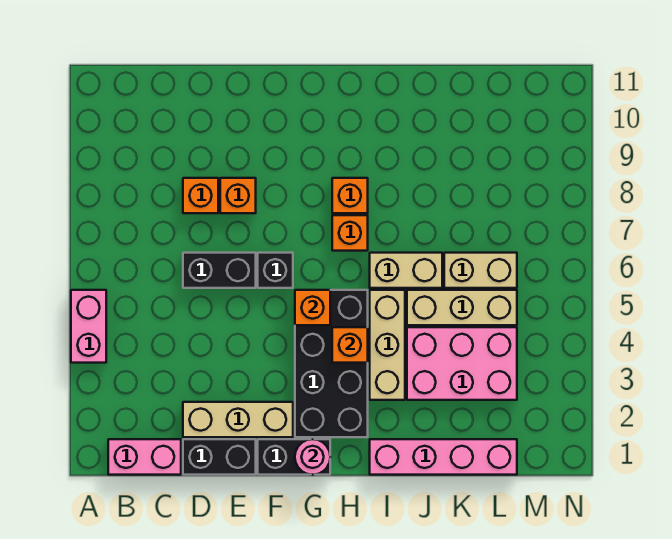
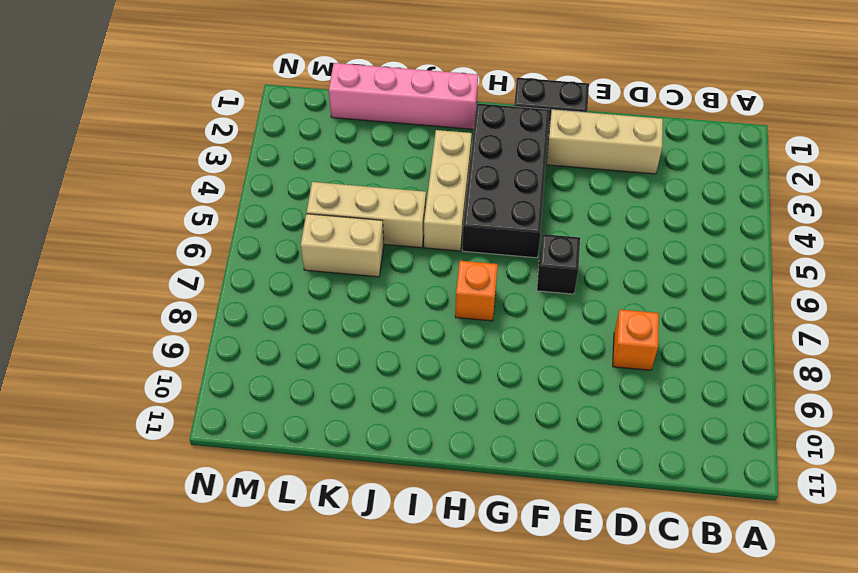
none -> pink 1x2 brick [71,290,106,363]
none -> pink 1x2 brick [108,439,181,475]
none -> black 1x2 brick [183,439,256,475]

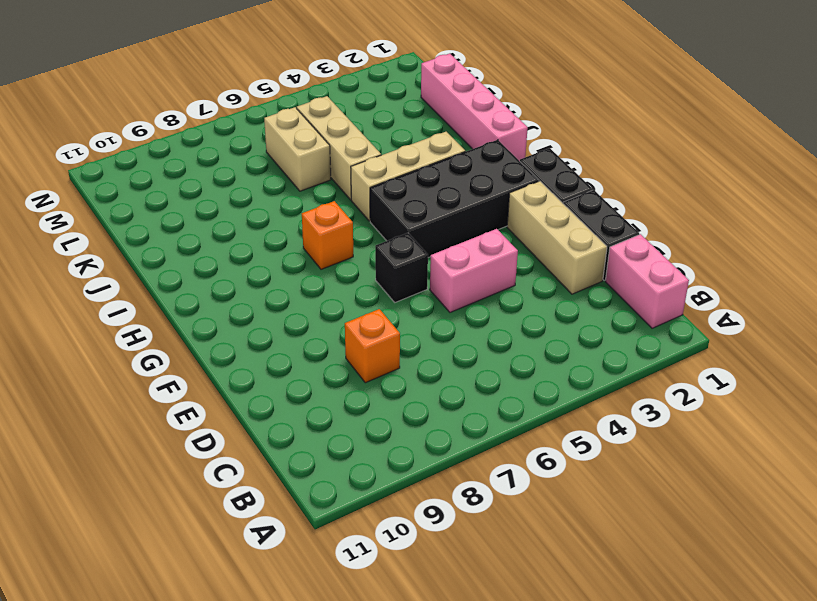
pink 1x2 brick [430,229,518,312] -> pink 1x2 brick moved to [71,290,106,363]
none -> black 1x2 brick [183,253,256,288]
none -> orange 1x1 brick [220,178,256,213]
none -> orange 1x1 brick [332,178,368,213]

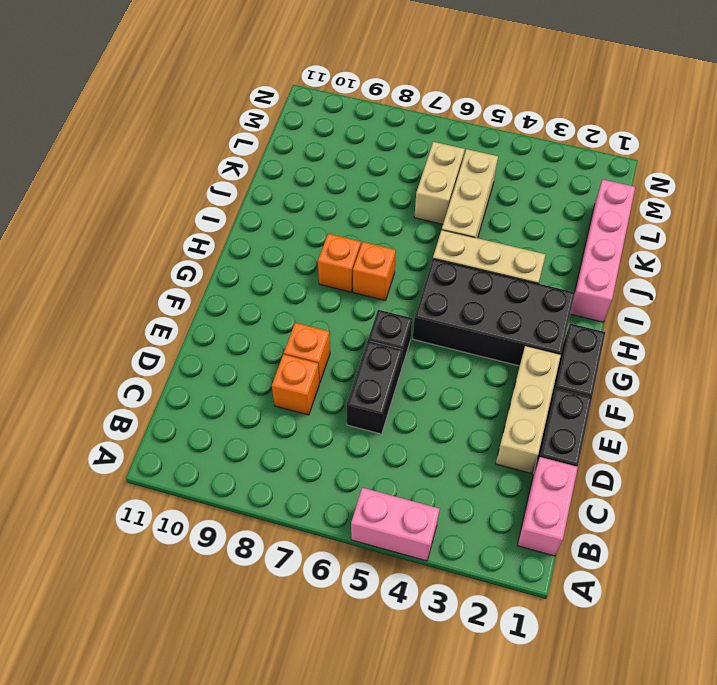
none -> tan 1x2 brick [370,253,442,288]
none -> pink 2x3 brick [407,327,517,400]
none -> pink 1x1 round brick [295,439,330,475]

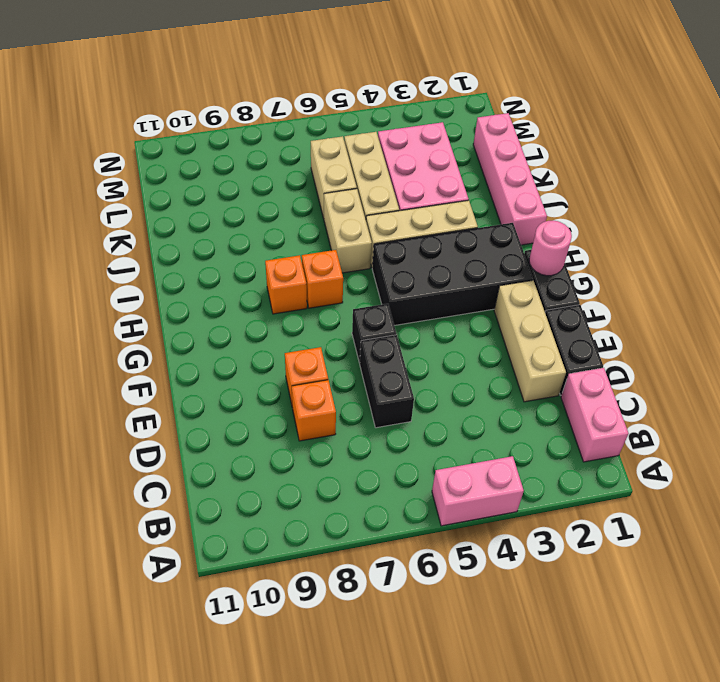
none -> orange 1x1 brick [295,290,330,325]
none -> orange 1x1 brick [332,327,368,363]

